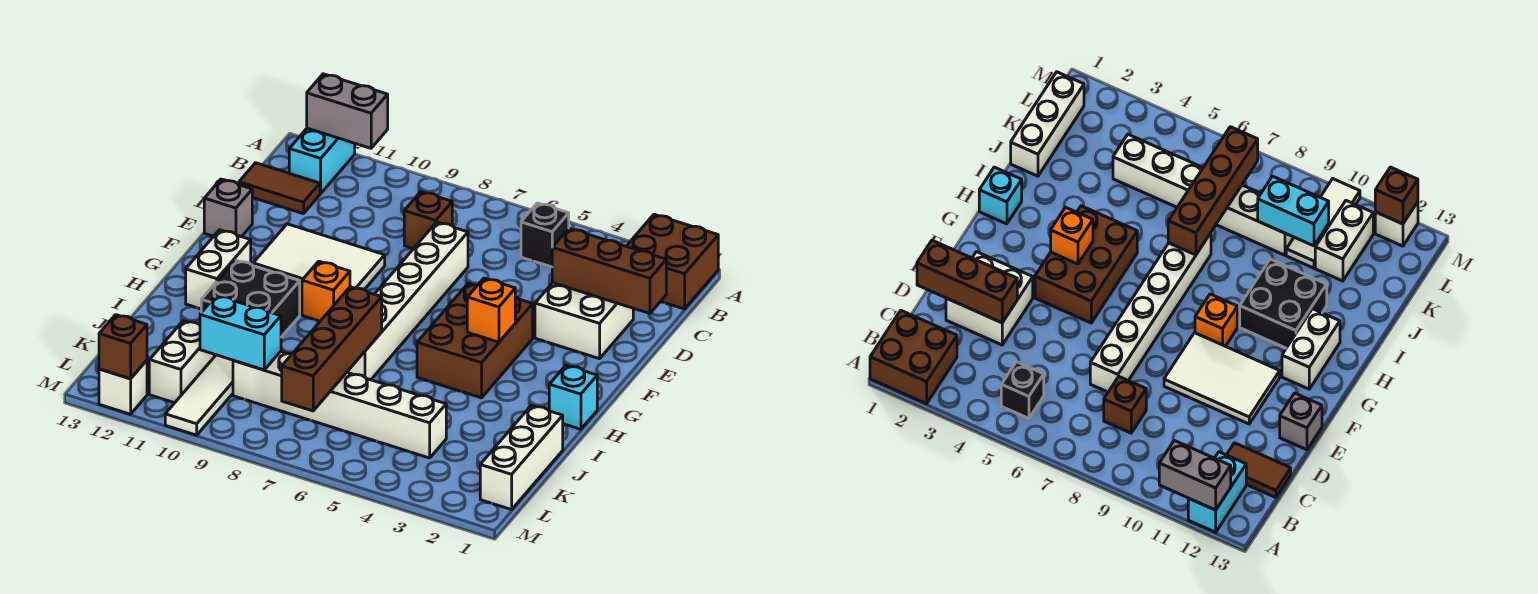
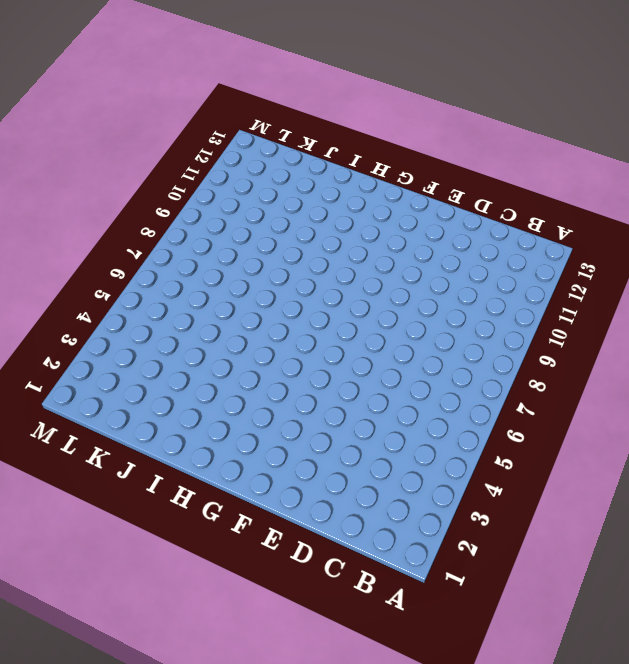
none -> brown 2x2 brick [626,214,718,309]
none -> cyan 1x2 brick [289,128,355,194]
none -> black 1x1 brick [521,203,569,267]

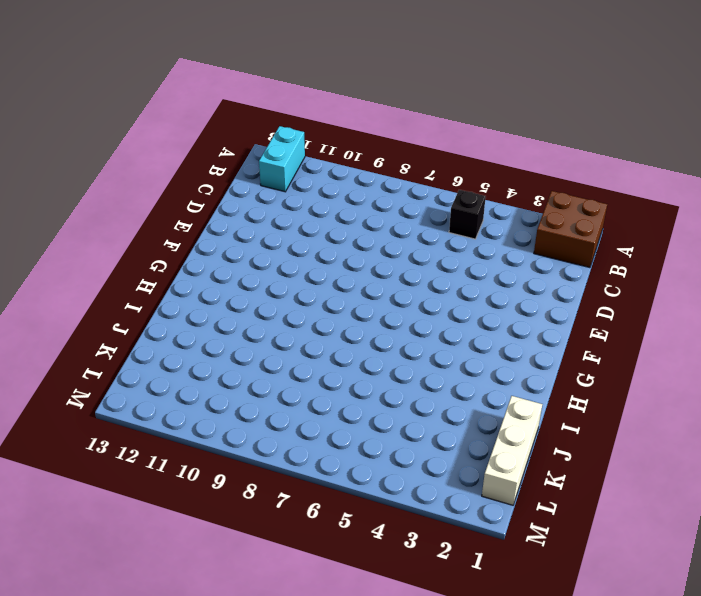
none -> brown 1x1 brick [404,192,452,249]
none -> brown 1x2 tile [239,163,320,214]
none -> white 2x2 brick [535,283,633,359]

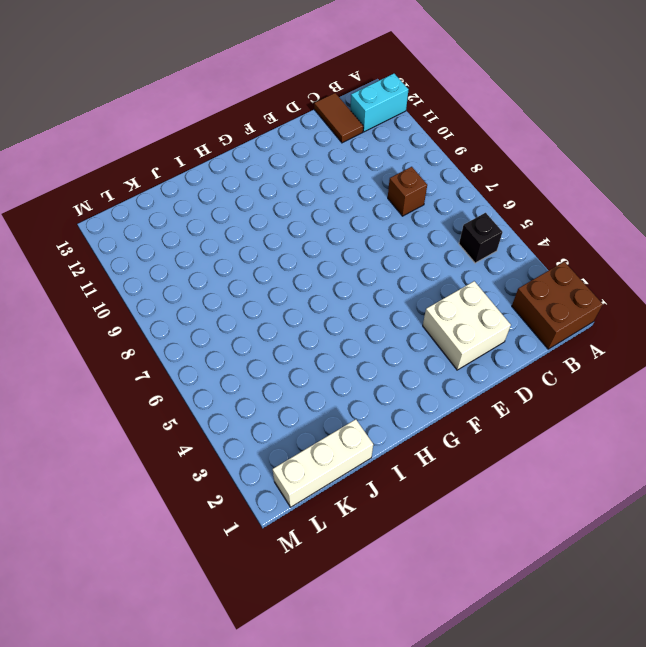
none -> white 1x6 brick [347,222,468,380]
none -> white 2x3 tile [253,224,385,290]
none -> grey 1x1 brick [204,179,252,237]

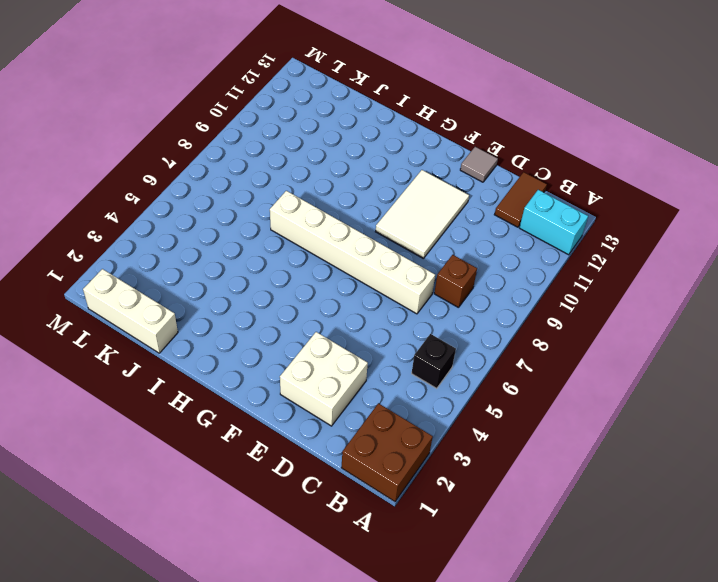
grey 1x1 tile [460,147,498,182] -> grey 1x1 brick [204,179,252,237]
none -> brown 2x3 brick [417,283,533,398]
none -> orange 1x1 brick [302,261,350,321]
none -> white 1x2 brick [186,230,251,309]

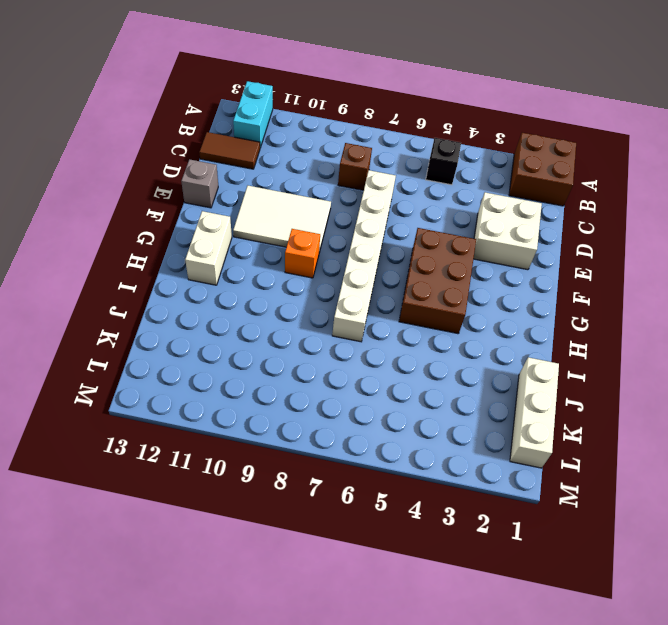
none -> cyan 1x1 brick [549,365,597,429]
none -> black 2x2 brick [201,260,300,337]
none -> white 1x6 brick [233,351,446,458]

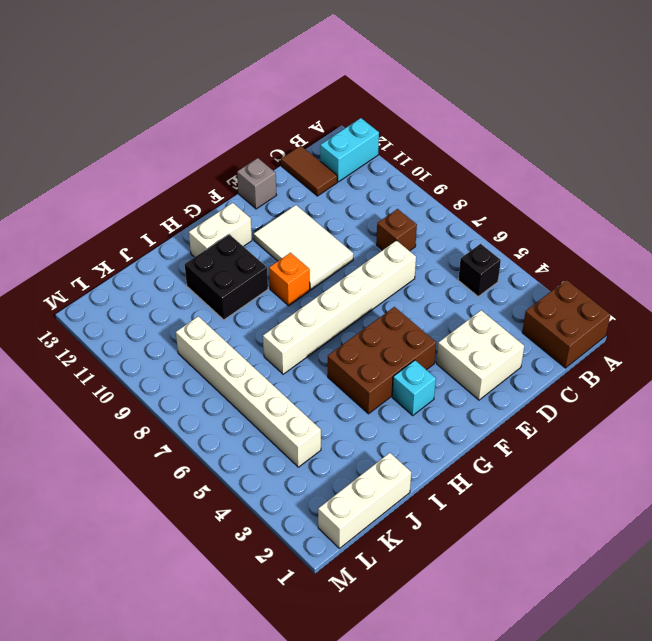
cyan 1x1 brick [392,360,436,415] -> cyan 1x1 brick moved to [549,365,597,429]
none -> white 1x3 tile [165,355,233,435]
none -> white 1x2 brick [149,321,215,403]
none -> white 1x1 brick [99,360,147,414]

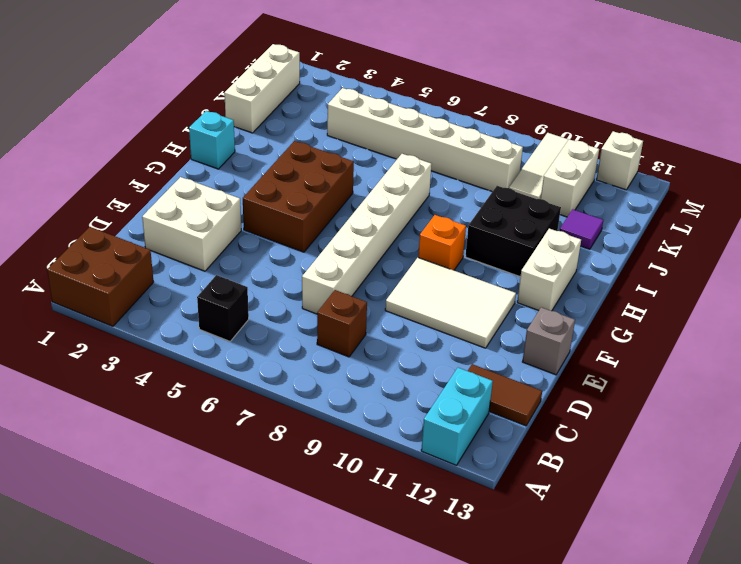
purple 1x1 tile [560,209,603,249] -> none
none -> grey 1x2 brick [307,74,388,148]
none -> brown 1x3 brick [552,229,666,313]
none -> orange 1x1 brick [467,278,515,342]

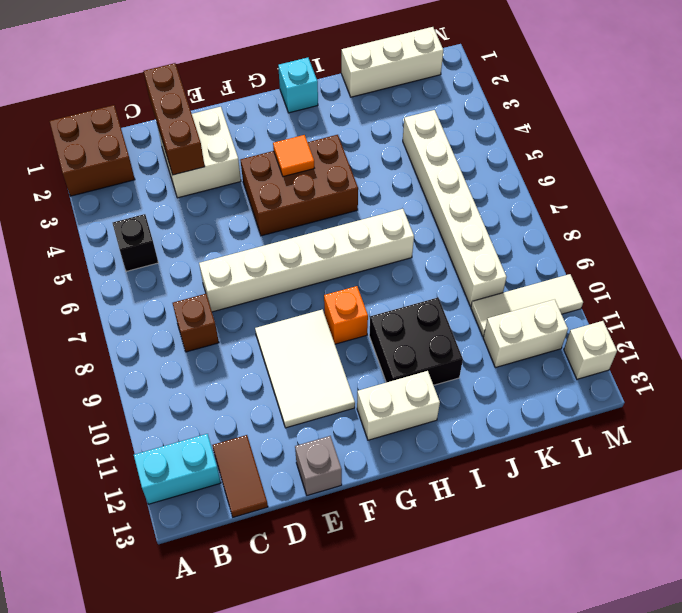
orange 1x1 tile [273,135,314,177] -> orange 1x1 brick [467,278,515,342]
none -> grey 1x2 brick [307,74,388,148]
none -> brown 1x4 brick [282,287,382,411]
none -> cyan 1x2 brick [200,295,281,370]

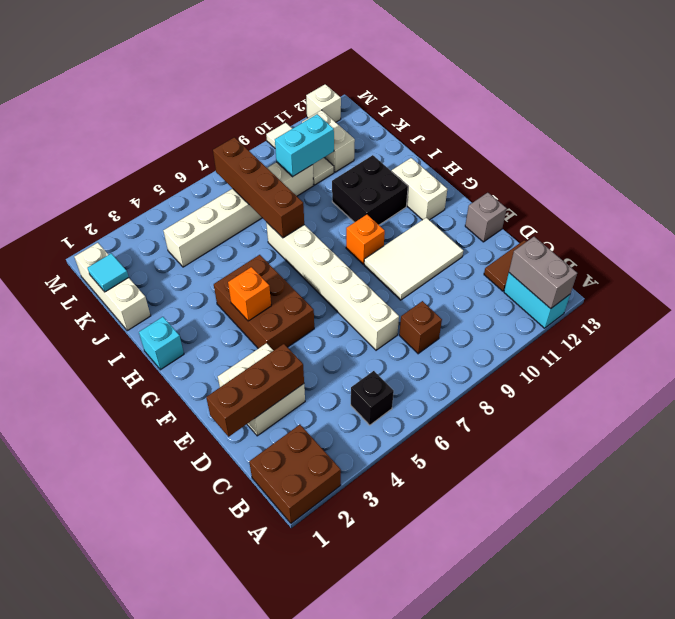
grey 1x2 brick [509,237,577,309] -> grey 1x2 brick turned to [307,74,388,148]
cyan 1x1 tile [88,253,129,292] -> none
none -> brown 1x1 brick [99,315,147,379]

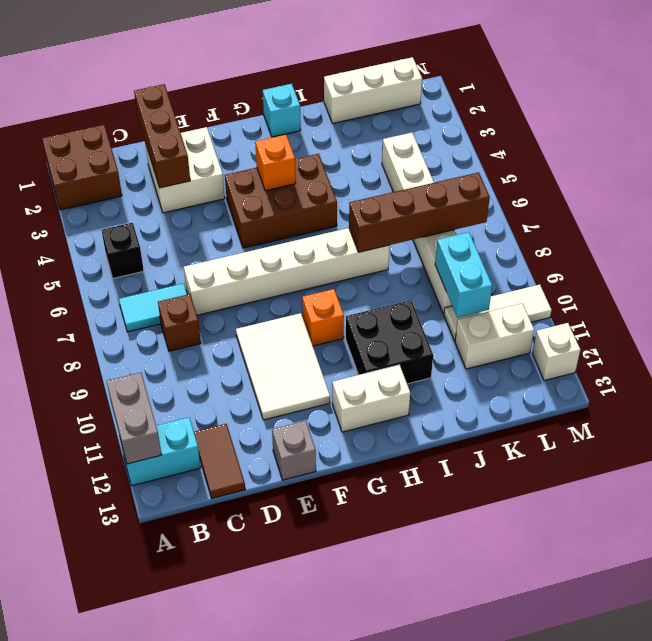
cyan 1x2 tile [119,283,187,332] -> none
none -> brown 1x1 brick [99,315,147,379]

